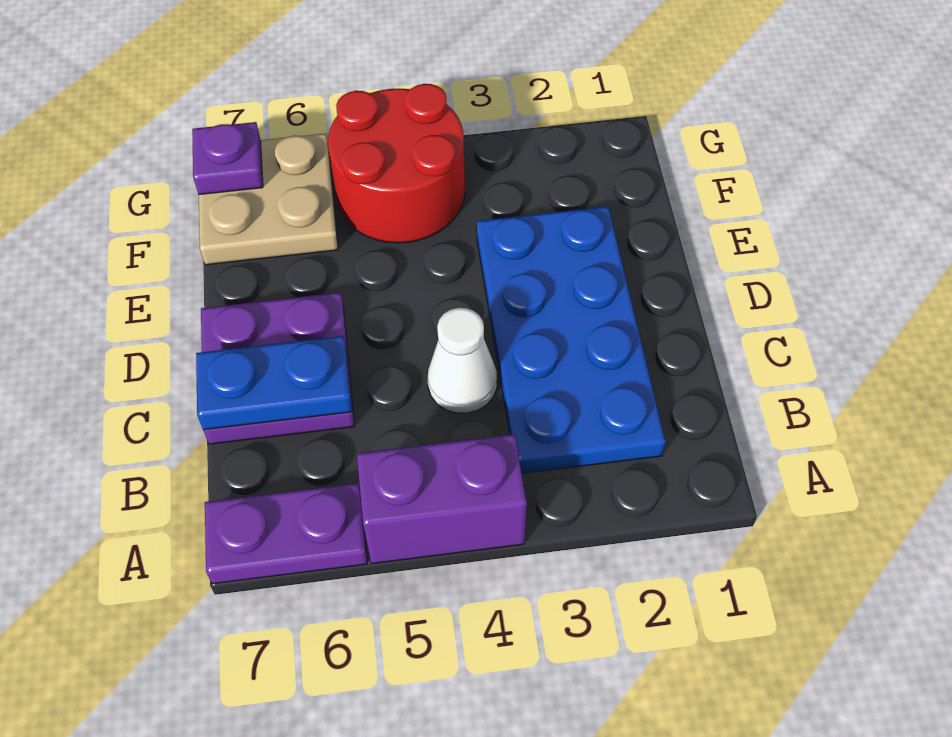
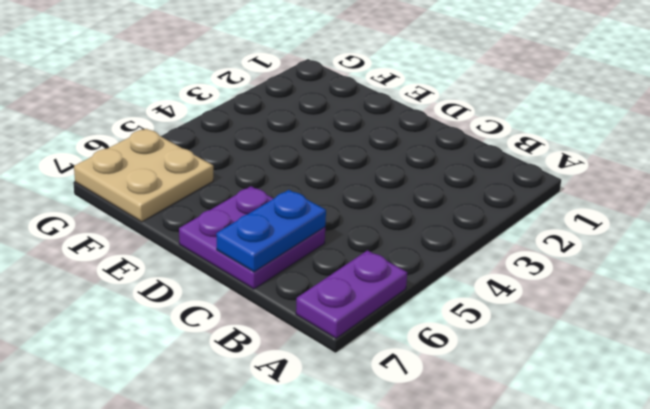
none -> purple 1x2 brick [357,434,527,564]
none -> blue 2x4 plate [476,206,666,473]

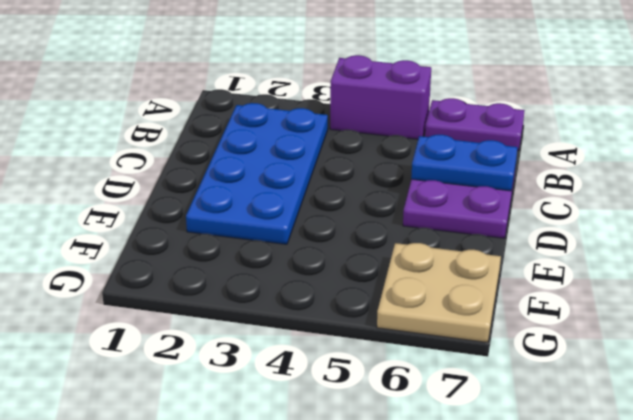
none -> white 1x1 cone [428,308,497,413]
none -> red 2x2 round brick [328,84,465,243]

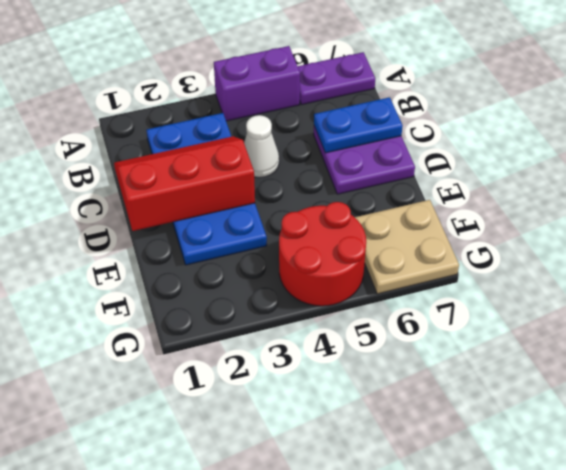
red 2x3 slope [114,136,255,231] -> none
none -> purple 1x1 plate [192,122,263,195]

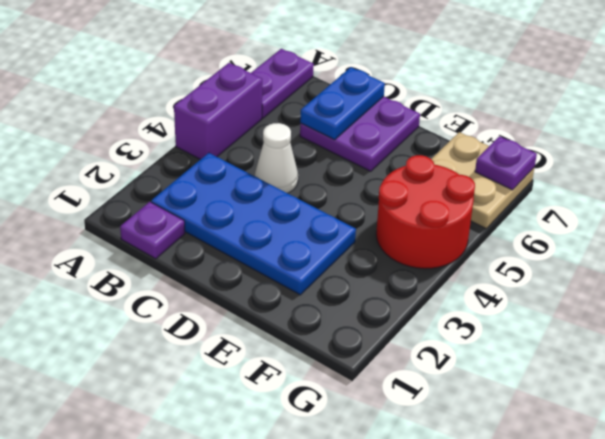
purple 1x1 plate [120,202,185,259] -> none

